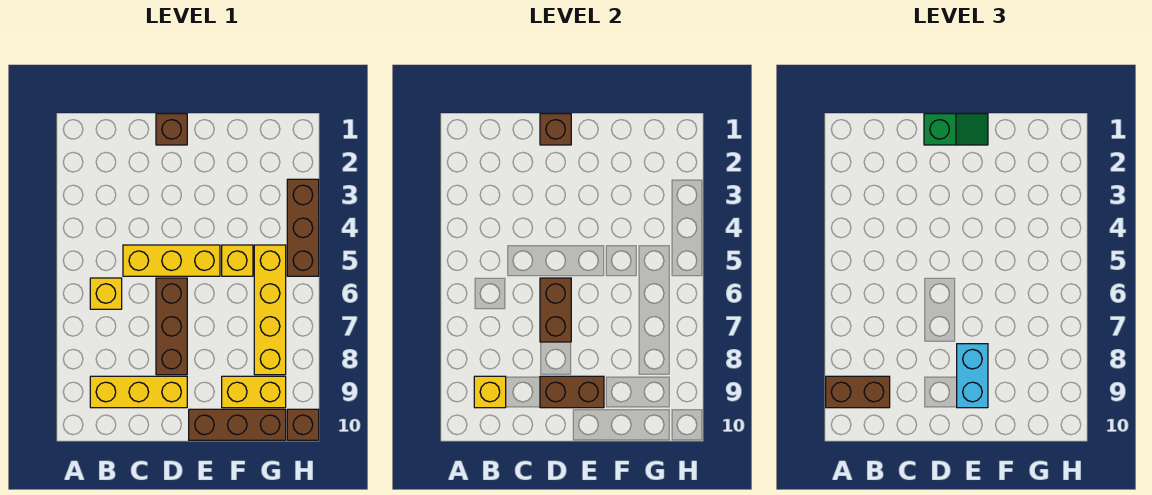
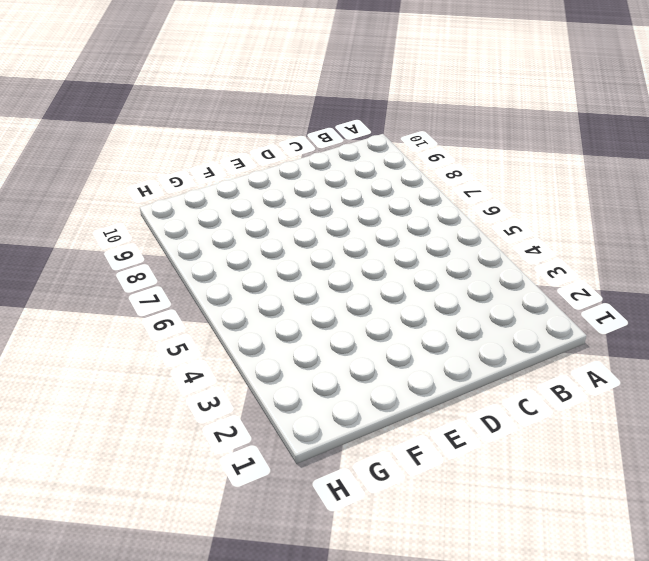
none -> yellow 1x1 brick [90,278,122,309]
none -> yellow 1x3 brick [90,376,187,408]
none -> yellow 1x3 brick [123,245,220,276]

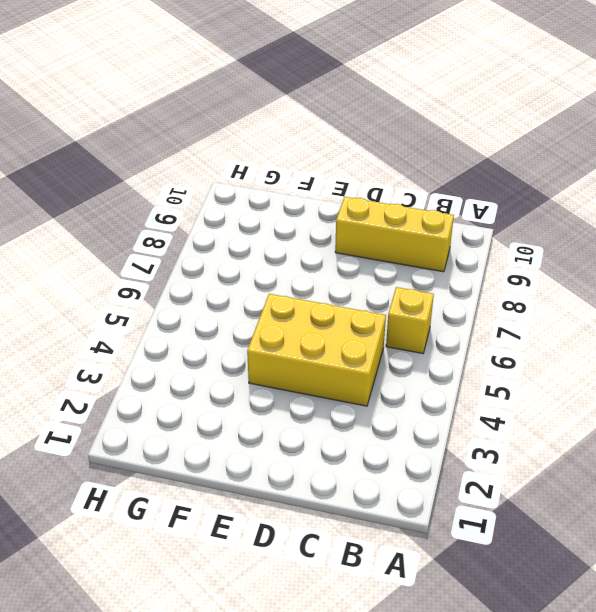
yellow 2x3 brick [247,294,386,406] -> yellow 1x3 brick [123,245,220,276]
none -> brown 1x1 brick [156,114,187,145]
none -> brown 1x3 brick [156,278,187,375]
none -> brown 1x3 brick [189,409,286,440]

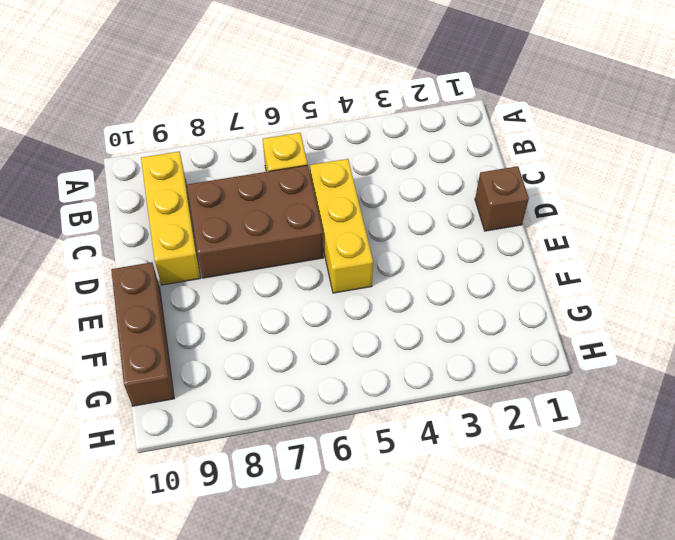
brown 2x3 brick [187,165,323,278] -> brown 1x3 brick [156,278,187,375]
none -> yellow 1x1 brick [222,245,253,276]
none -> yellow 1x2 brick [222,376,286,408]
none -> yellow 1x4 brick [254,245,286,375]

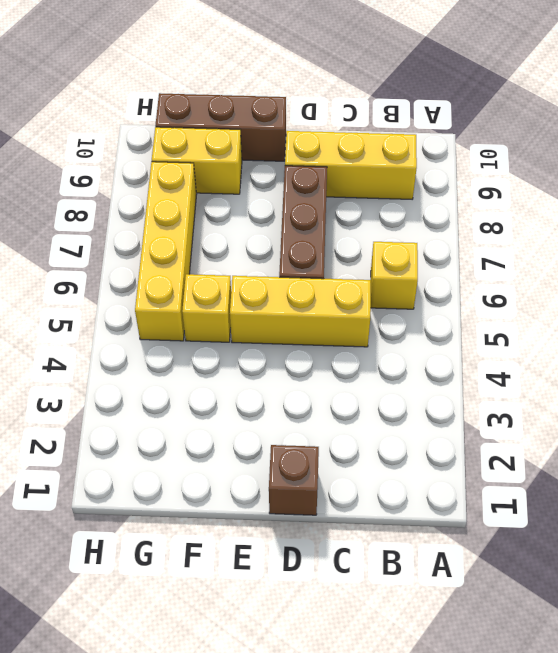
none -> brown 1x3 brick [287,179,319,276]
none -> brown 1x1 brick [287,409,319,440]
none -> yellow 1x1 brick [474,376,506,408]

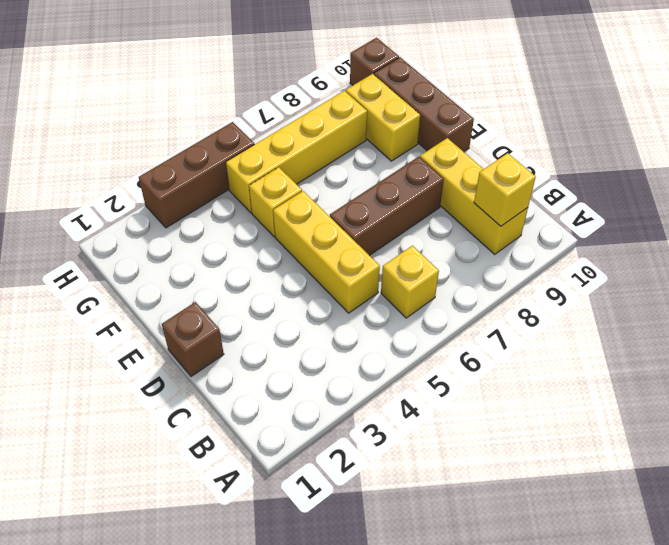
none -> brown 1x1 brick [540,114,571,145]
none -> brown 1x2 brick [540,278,571,342]
none -> brown 1x2 brick [540,376,604,408]

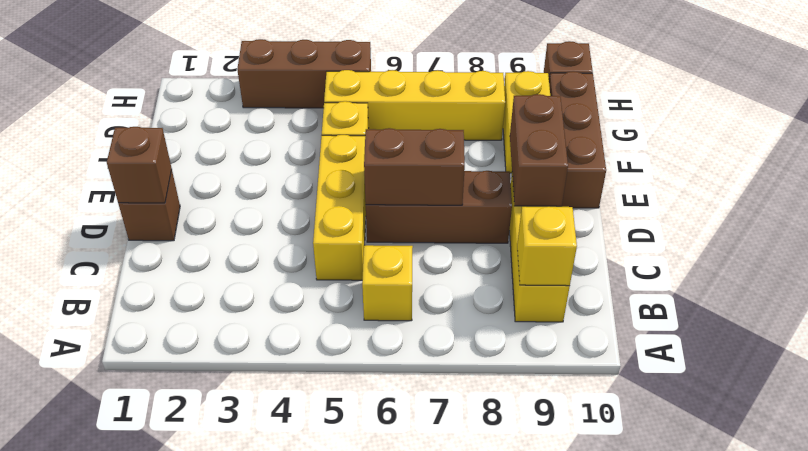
none -> brown 1x2 brick [826,376,890,408]
none -> green 1x2 slope [924,114,988,145]
none -> cyan 1x2 brick [957,344,988,408]

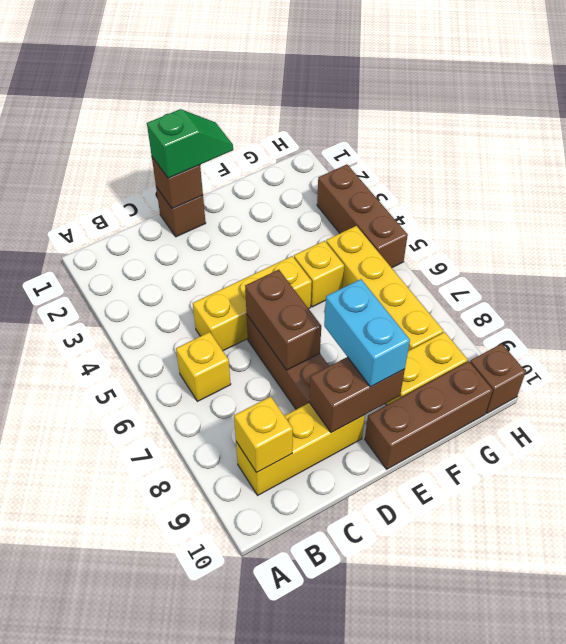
none -> brown 1x2 brick [826,376,890,408]

